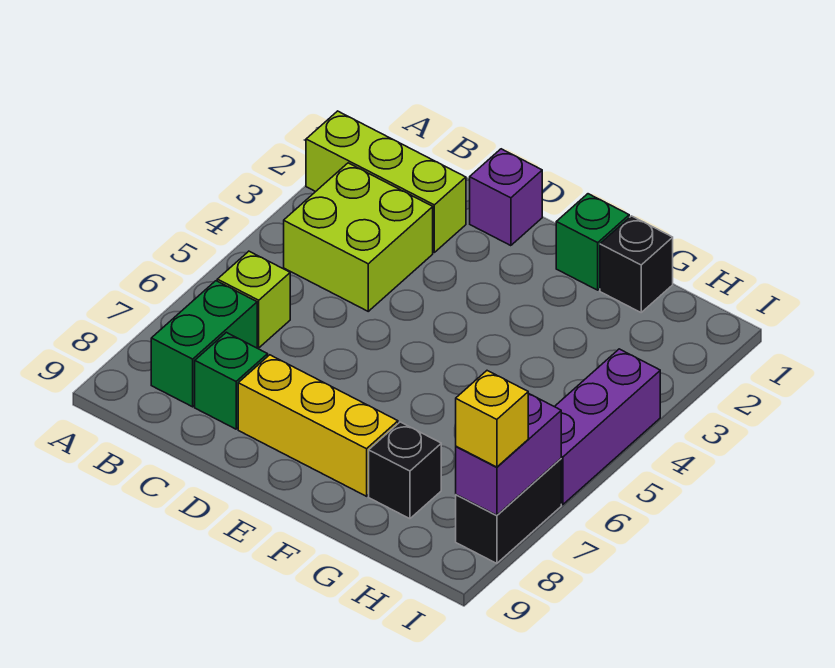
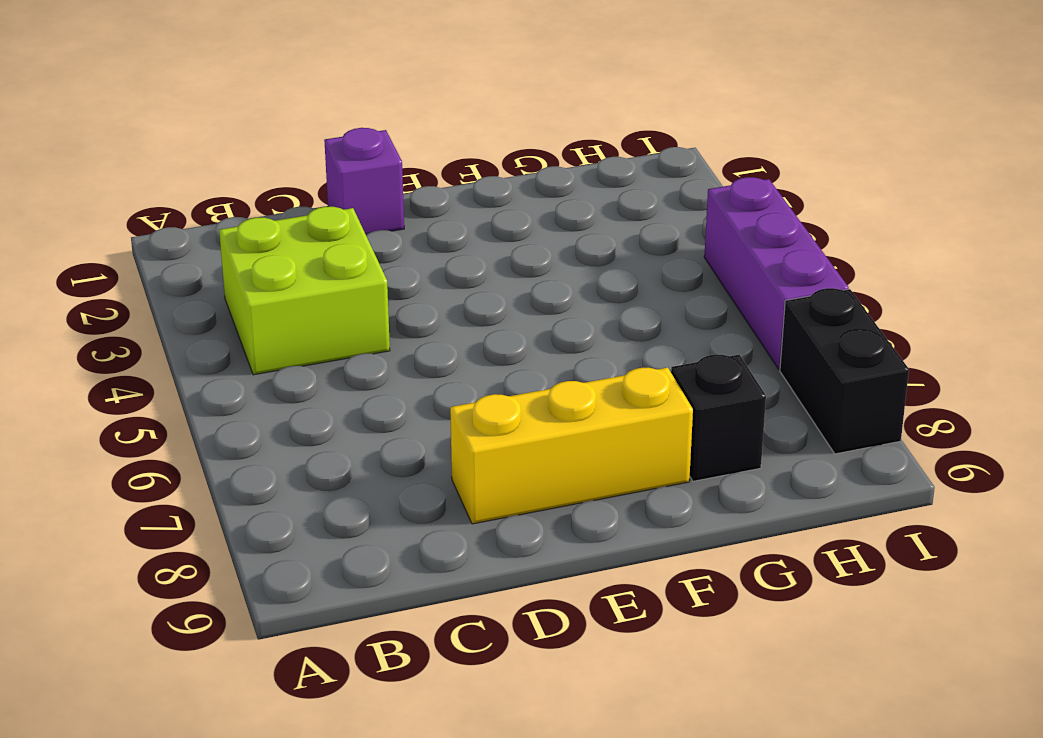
none -> lime 1x3 brick [306,111,466,252]
none -> lime 1x1 brick [217,251,290,348]
none -> green 1x2 brick [151,281,257,407]

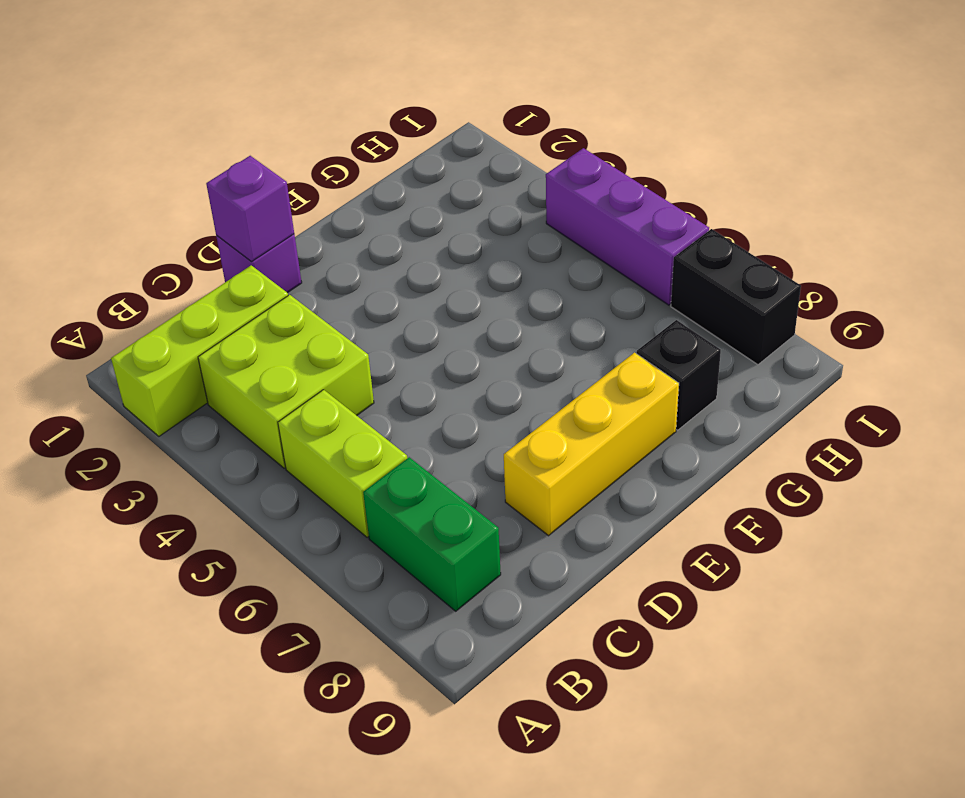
lime 1x2 brick [278,390,407,538] -> lime 1x1 brick [217,251,290,348]
purple 1x1 brick [206,156,294,262] -> none
none -> green 1x1 brick [195,332,268,429]
none -> green 1x1 brick [556,194,629,290]
none -> black 1x1 brick [600,216,673,312]

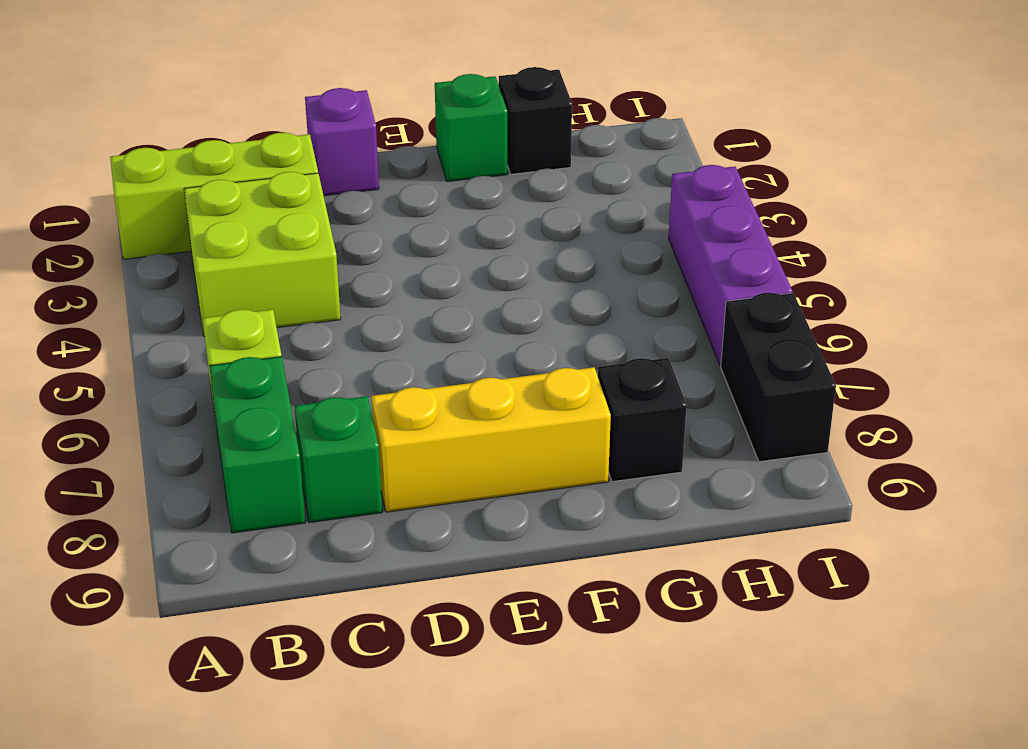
none -> purple 1x2 brick [456,393,561,515]
none -> yellow 1x1 brick [456,371,528,467]

